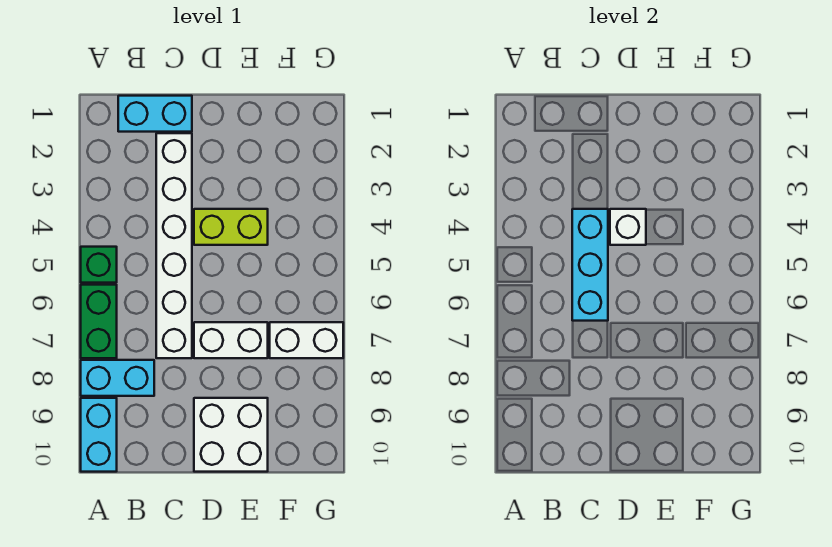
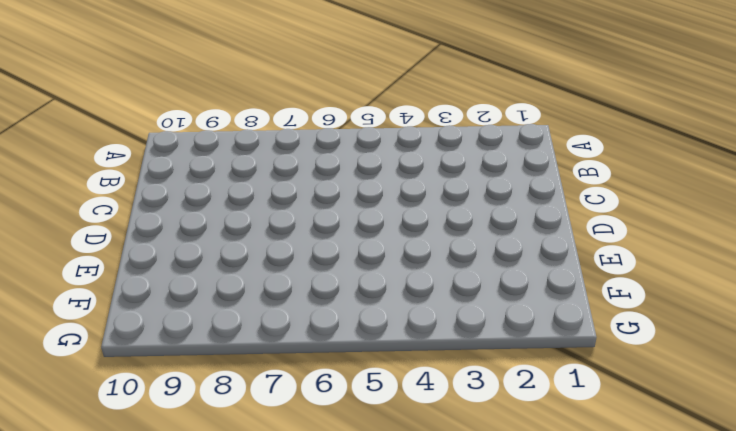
none -> green 1x1 brick [81,247,117,283]
none -> green 1x2 brick [81,285,117,358]
none -> cyan 1x2 brick [81,360,154,396]

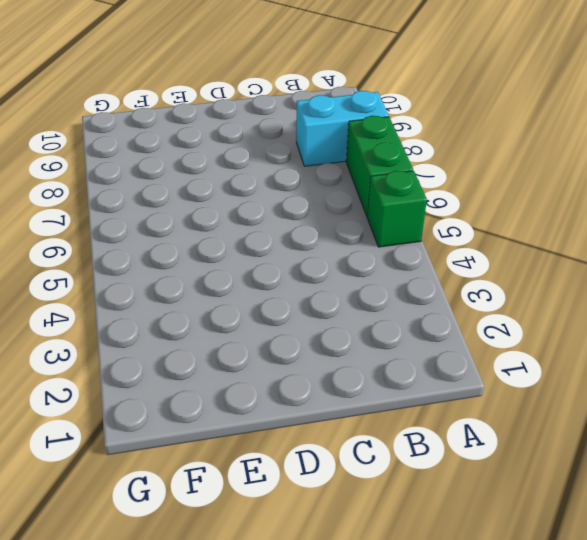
none -> cyan 1x2 brick [81,398,117,472]
none -> cyan 1x2 brick [118,96,192,132]
none -> white 1x6 brick [156,133,192,358]

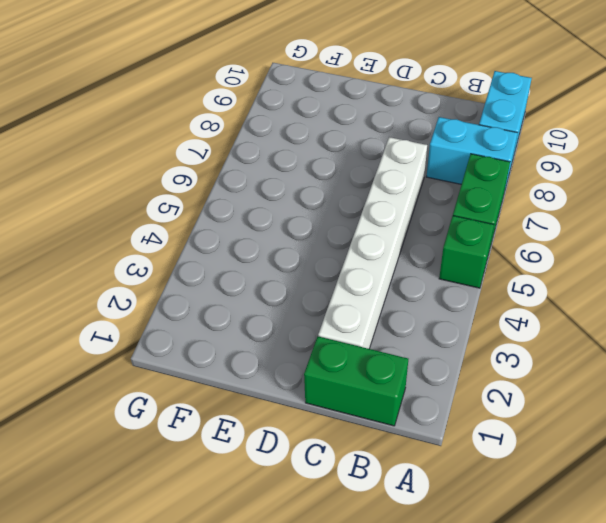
green 1x2 brick [304,336,408,426] -> cyan 1x2 brick [118,96,192,132]
none -> lime 1x2 brick [194,209,268,245]
none -> white 1x2 brick [194,322,268,358]
none -> white 2x2 brick [194,398,268,472]

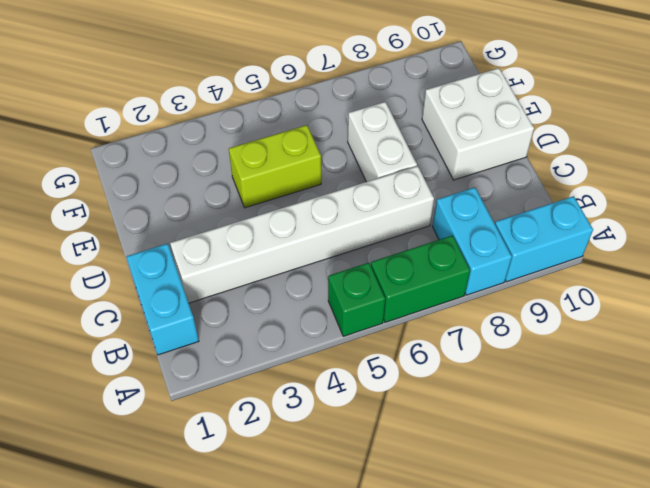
lime 1x2 brick [229,125,321,208] -> lime 1x2 brick turned to [194,209,268,245]
none -> white 1x2 brick [270,322,343,358]
none -> cyan 1x3 brick [572,209,608,321]
none -> white 1x1 brick [610,209,646,245]

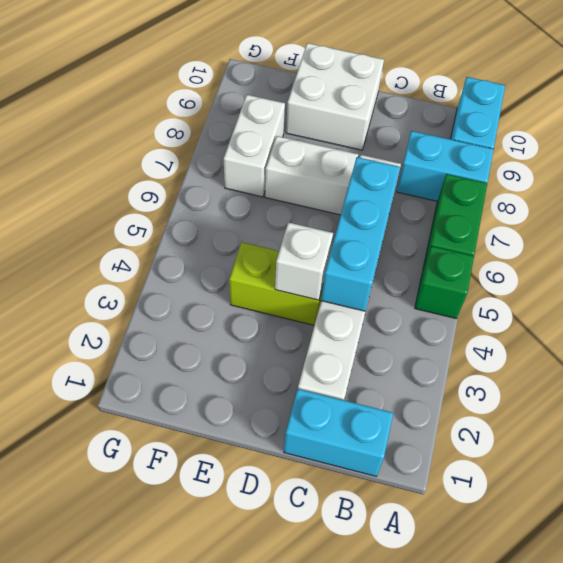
white 1x2 brick [224,95,285,197] -> white 1x2 brick turned to [270,322,343,358]

